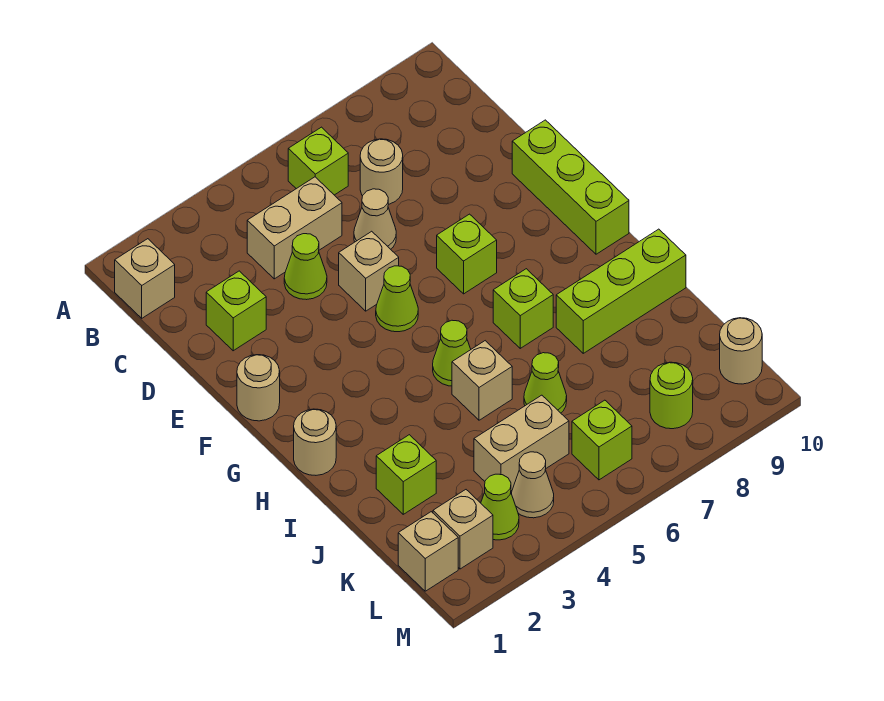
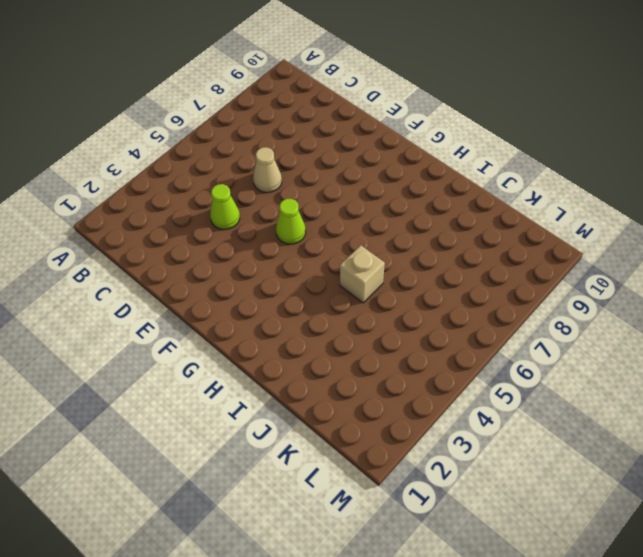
none -> tan 1x1 brick [115,239,175,318]
none -> lime 1x1 brick [288,127,348,195]
none -> tan 1x2 brick [247,177,342,279]

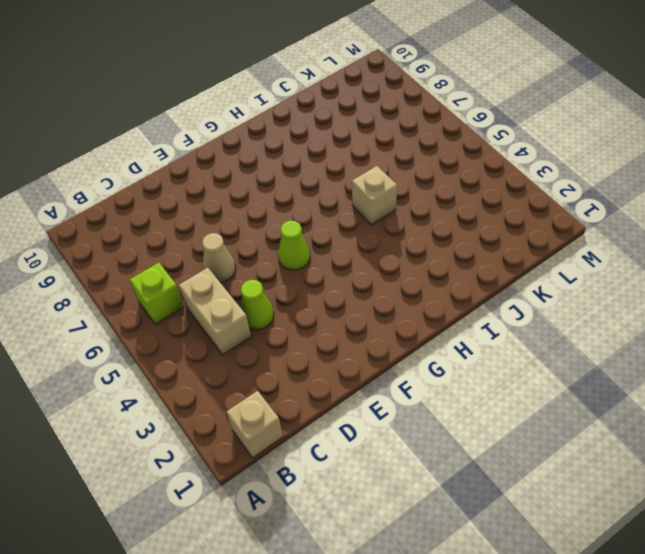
none -> tan 1x1 round brick [360,139,403,204]
none -> lime 1x1 brick [206,271,266,351]
none -> tan 1x1 brick [339,231,399,311]

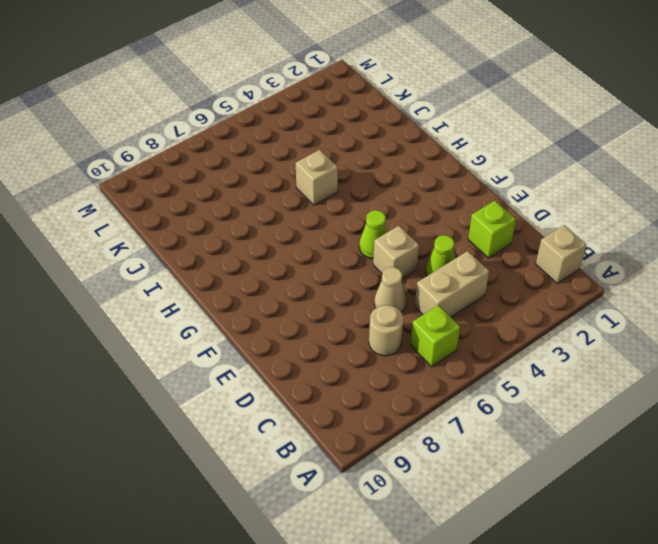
none -> lime 1x3 brick [512,120,629,254]
none -> tan 1x1 round brick [237,355,280,421]
none -> lime 1x1 brick [437,214,497,294]

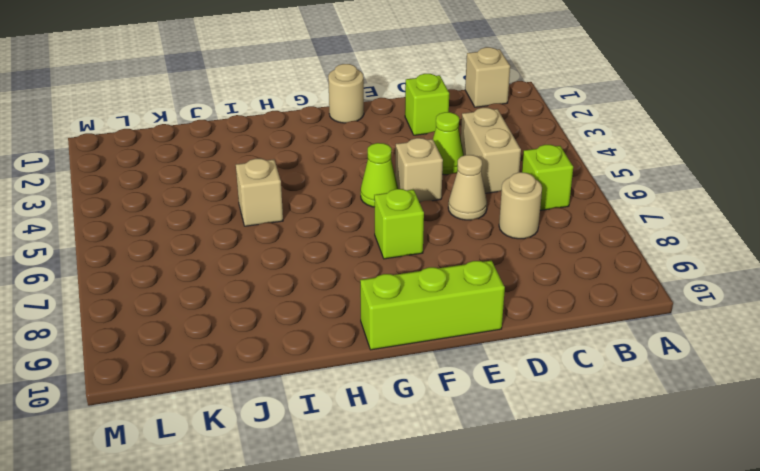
none -> tan 1x1 round brick [294,409,336,475]
none -> lime 1x1 cone [433,320,471,386]
none -> lime 1x1 brick [493,269,553,348]

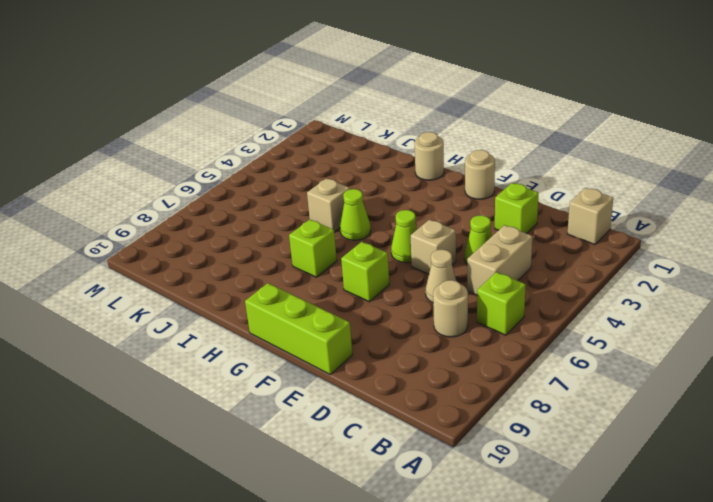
none -> lime 1x3 brick [556,229,686,353]
none -> lime 1x1 brick [376,435,436,514]
none -> lime 1x1 cone [524,353,567,413]

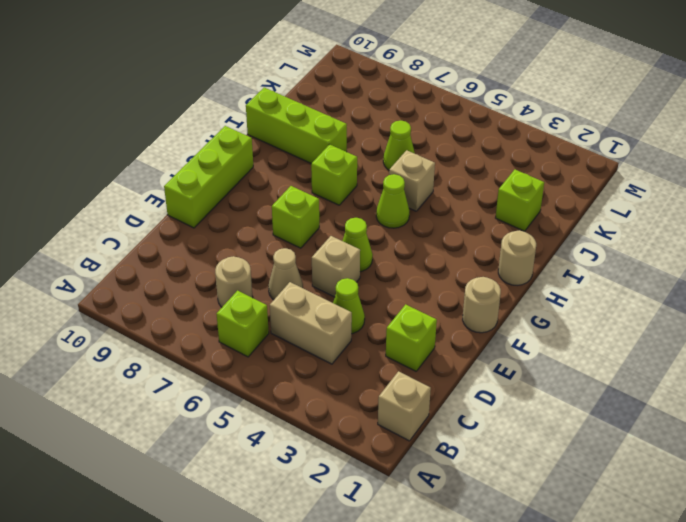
none -> tan 1x2 brick [474,395,569,491]
none -> tan 1x1 brick [398,512,458,591]
none -> tan 1x1 brick [433,490,493,569]

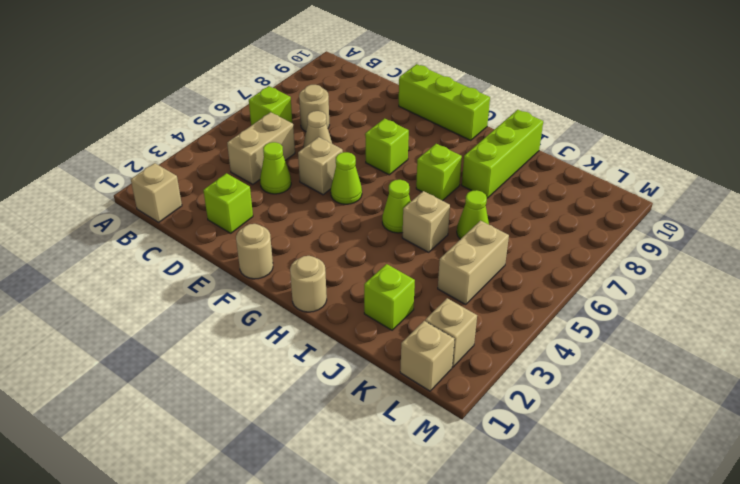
none -> lime 1x1 cone [481,474,519,540]
none -> tan 1x1 cone [512,452,554,518]
none -> lime 1x1 brick [572,400,632,480]

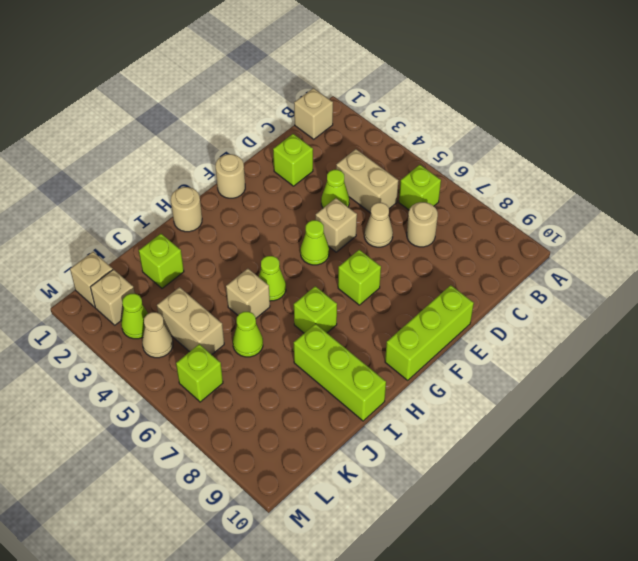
none -> lime 1x1 round brick [650,362,693,429]
none -> tan 1x1 round brick [720,318,762,384]

